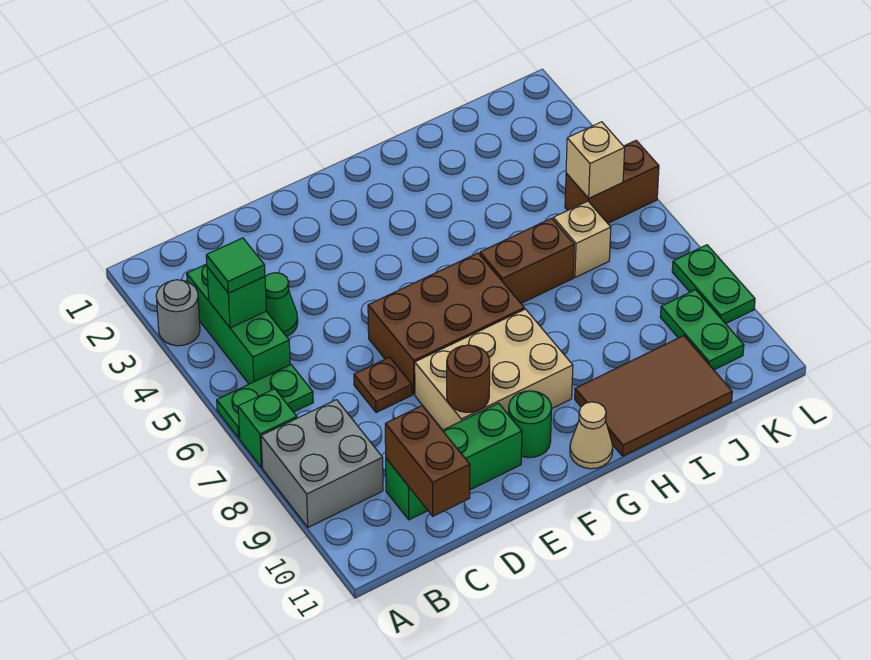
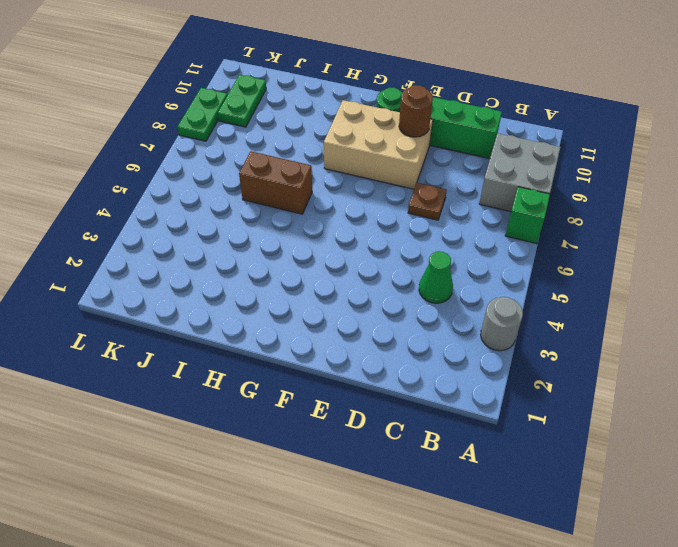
none -> green 1x2 plate [217,365,313,438]
none -> green 1x3 brick [187,264,290,384]
none -> brown 2x3 brick [368,253,524,394]

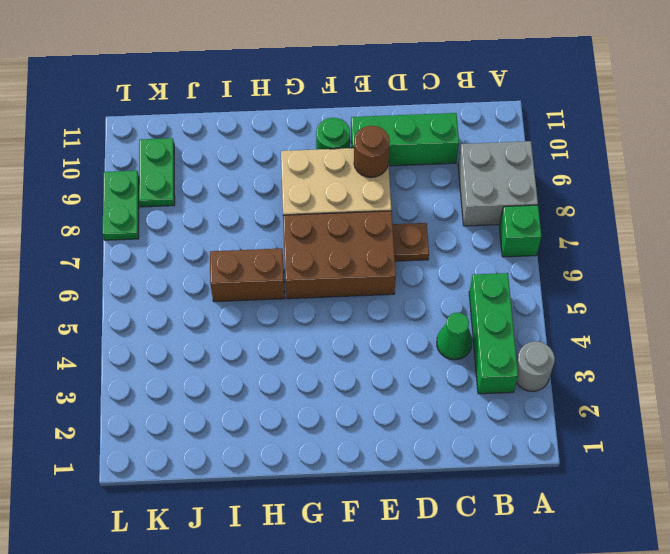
none -> green 1x2 plate [217,365,313,438]
none -> tan 1x1 cone [570,402,613,469]
none -> brown 2x3 tile [575,336,732,456]

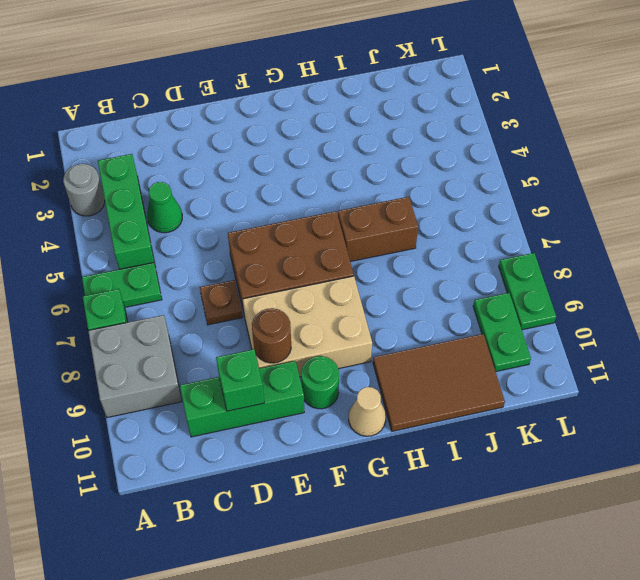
green 1x1 brick [216,349,264,411] -> green 1x1 brick moved to [207,267,266,328]
none -> tan 1x1 brick [553,201,611,278]
none -> brown 1x2 brick [565,140,659,223]
none -> brown 1x2 brick [385,406,470,516]

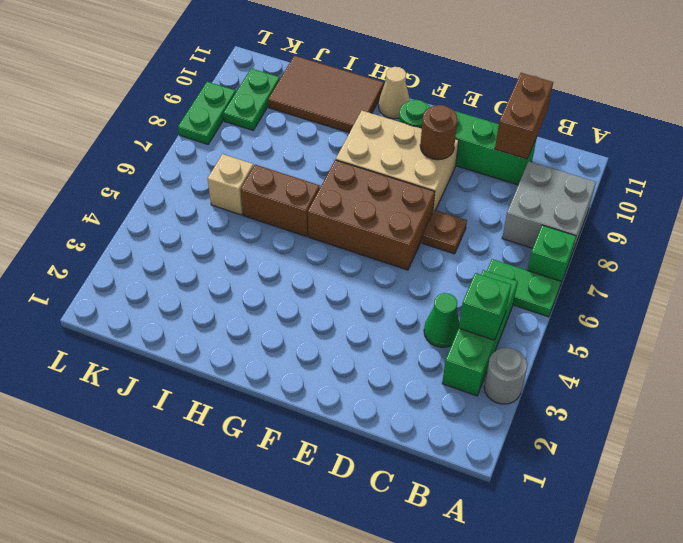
none -> brown 1x2 brick [565,140,659,223]
none -> tan 1x1 brick [566,122,625,198]
none -> green 1x1 tile [206,238,265,293]

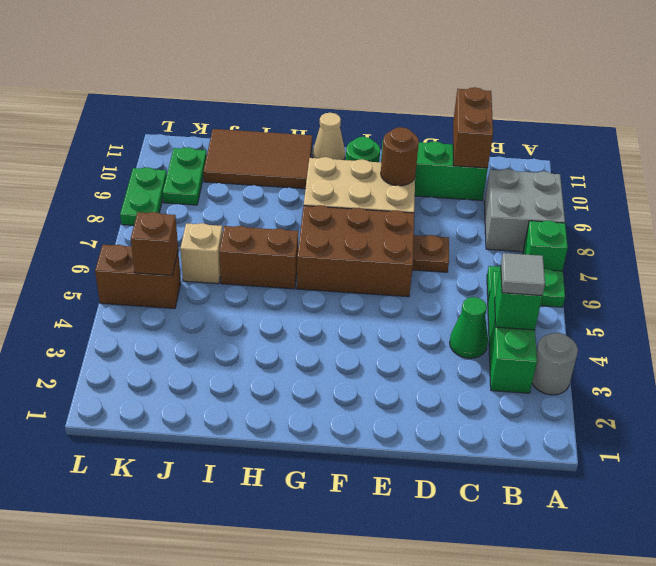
grey 1x1 tile [501,253,545,296] -> green 1x1 tile [206,238,265,293]
brown 1x1 brick [131,212,178,276] -> tan 1x1 brick [566,122,625,198]

